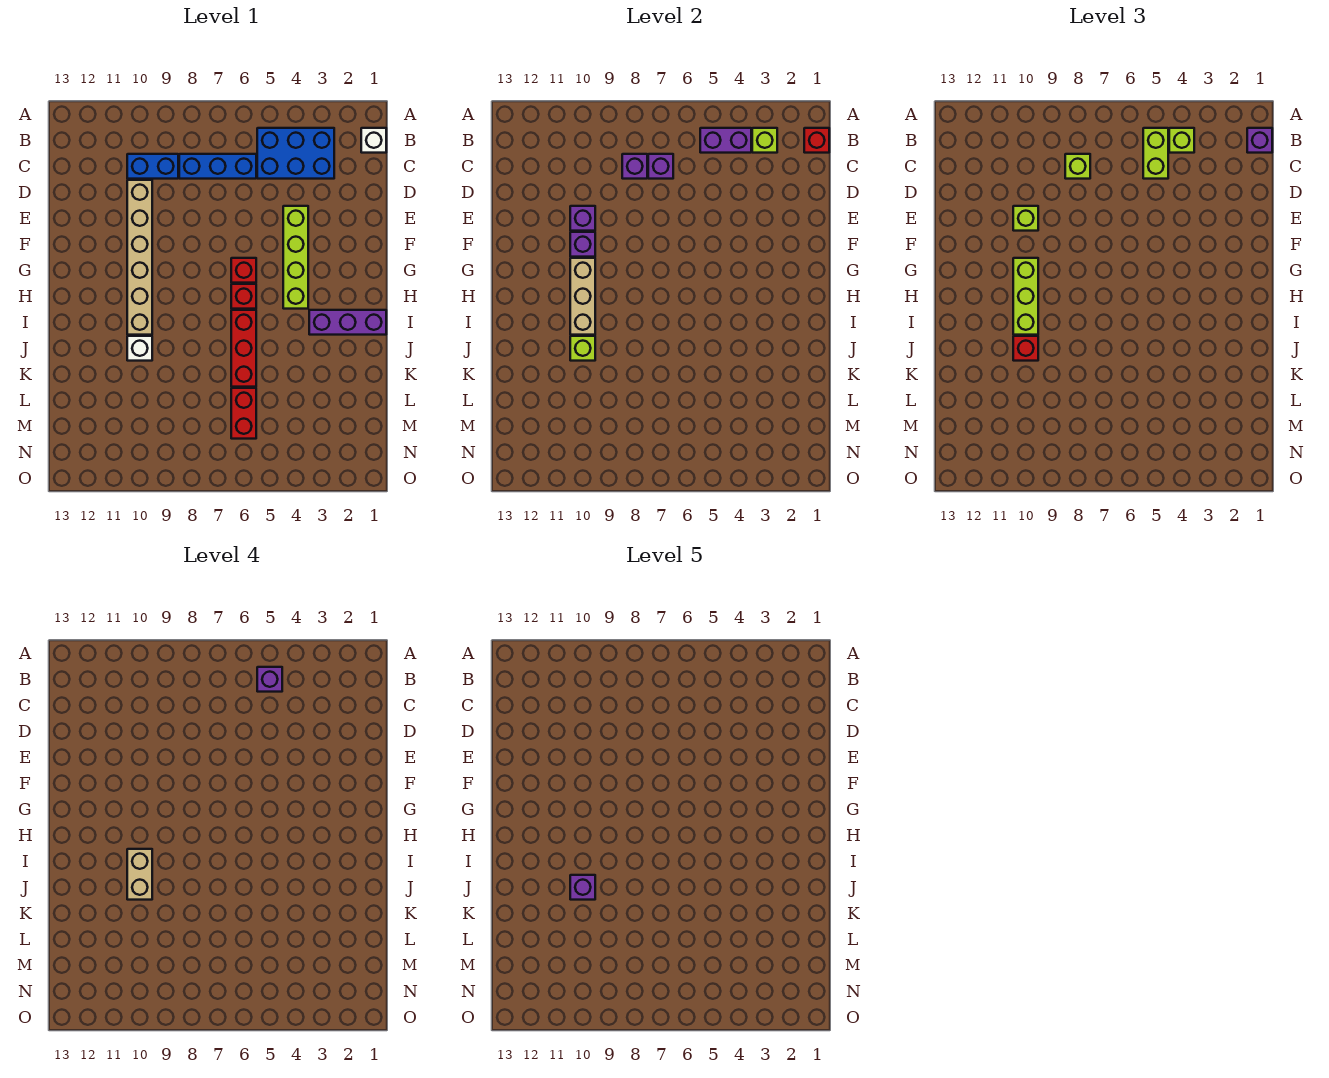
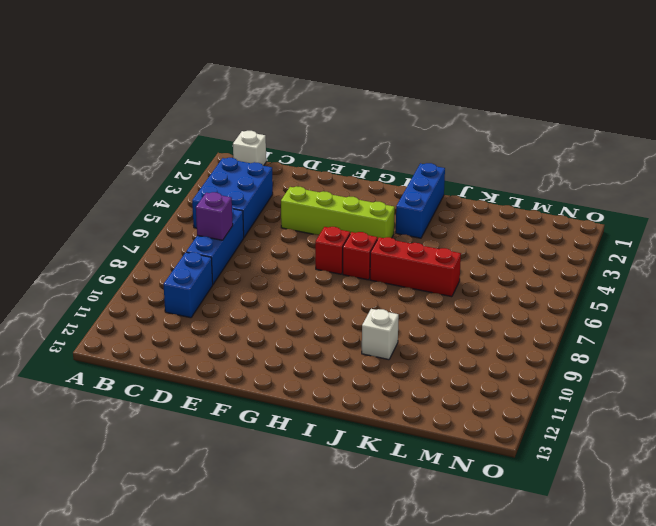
blue 1x3 brick [396,163,445,238] -> purple 1x3 brick [309,310,386,335]
none -> tan 1x6 brick [127,180,152,335]
none -> red 1x2 brick [231,388,256,439]
none -> red 1x1 brick [804,128,829,153]
none -> lime 1x1 brick [752,128,777,153]

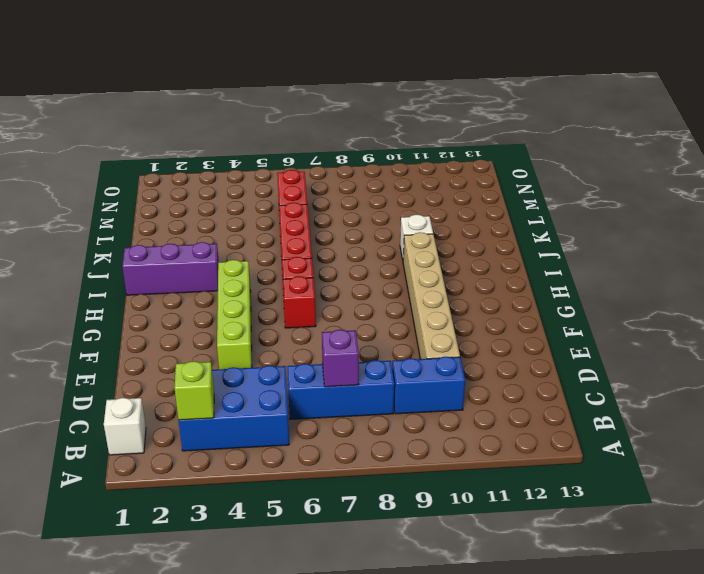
none -> red 1x1 brick [804,128,829,153]
none -> purple 1x2 brick [700,128,751,153]
none -> purple 1x1 brick [622,154,647,179]
none -> purple 1x1 brick [570,206,595,231]

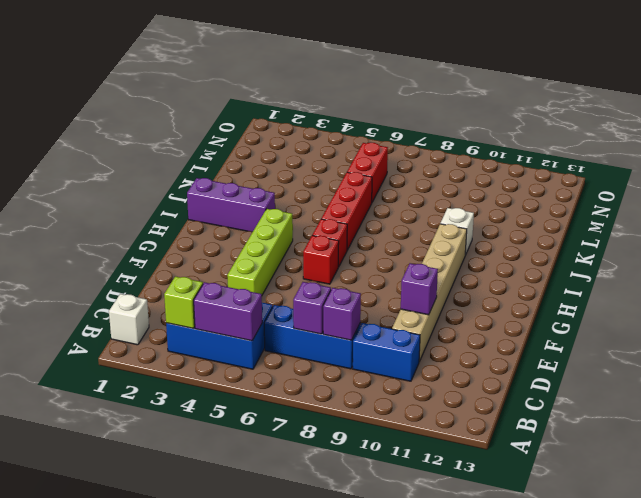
none -> red 1x1 brick [804,128,829,153]
none -> purple 1x1 brick [570,232,595,257]
none -> tan 1x3 brick [570,258,595,335]
none -> lime 1x1 brick [570,336,595,361]

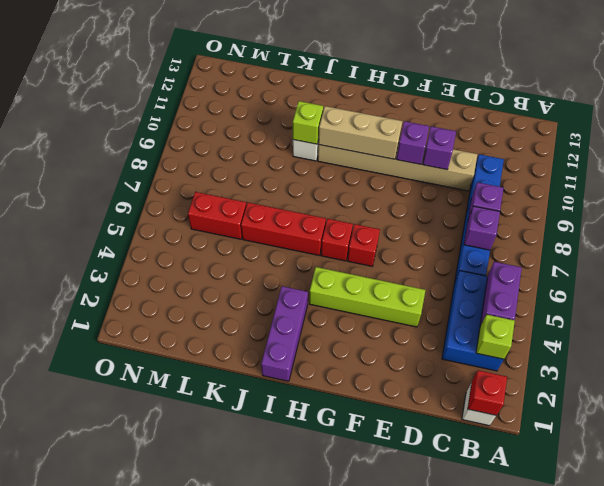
none -> purple 1x1 brick [1247,128,1272,153]
none -> lime 1x1 brick [1169,128,1194,153]
none -> lime 1x2 brick [1143,128,1168,179]
none -> lime 1x1 brick [1065,154,1090,179]

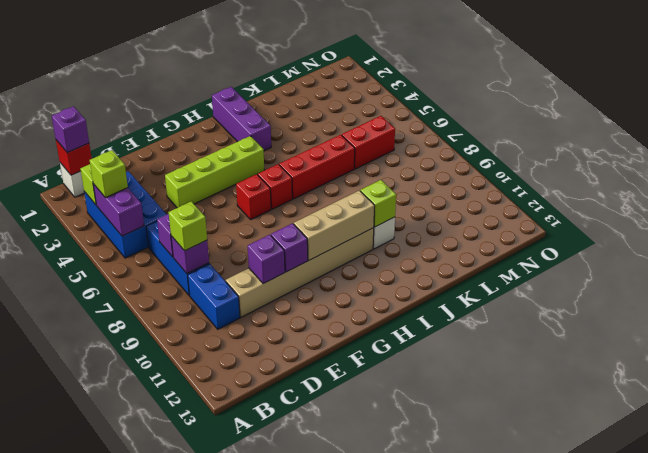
none -> lime 1x2 brick [1143,128,1168,179]
none -> lime 1x1 brick [1013,206,1038,231]
none -> lime 1x3 brick [1013,258,1038,335]
none -> red 1x1 brick [1013,336,1038,361]

